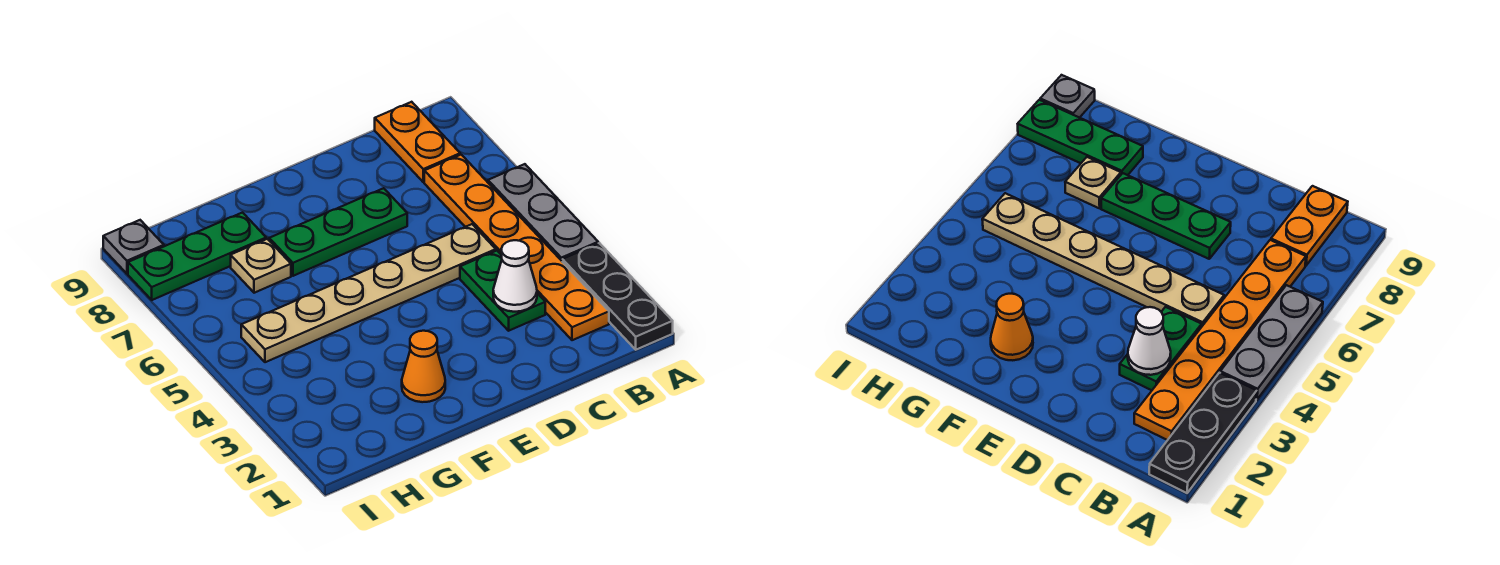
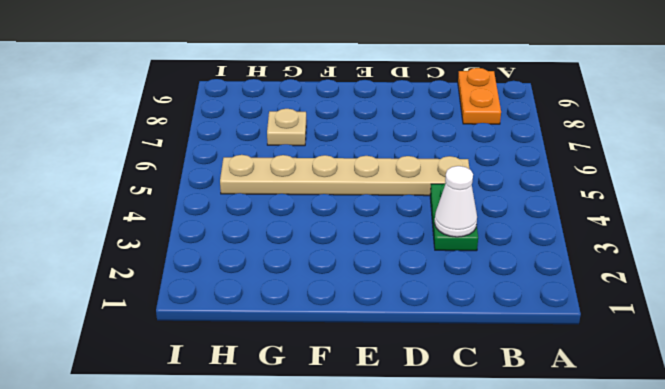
none -> black 1x3 plate [562,243,673,350]
none -> grey 1x3 plate [488,164,598,261]
none -> orange 1x6 plate [424,155,609,340]

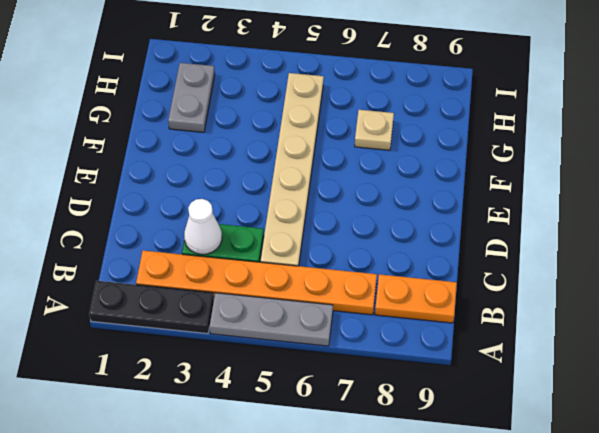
grey 1x2 plate [168,63,215,132] -> none
none -> green 1x3 plate [269,188,407,276]
none -> orange 1x1 cone [402,331,445,402]
none -> green 1x3 plate [128,213,266,300]

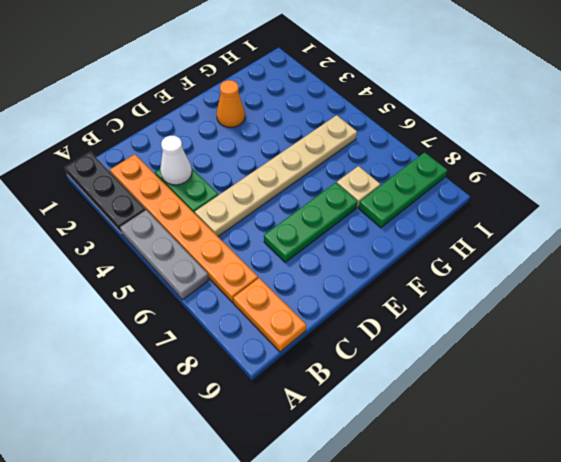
none -> grey 1x1 plate [103,220,164,274]

